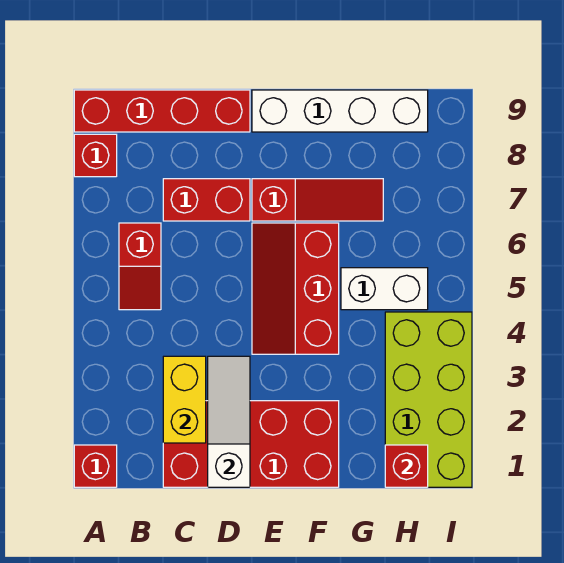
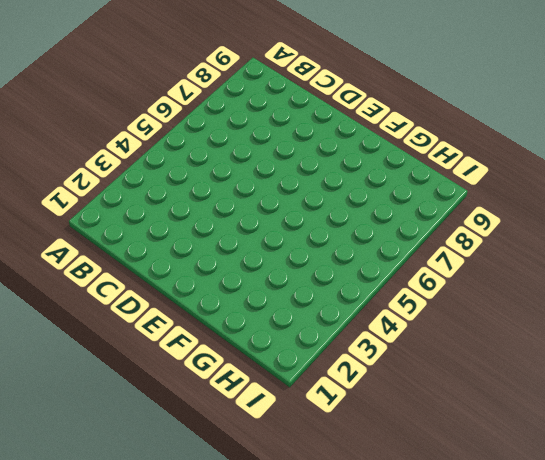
none -> red 1x1 brick [74,445,117,487]
none -> red 1x1 brick [74,134,117,177]
none -> red 1x4 brick [74,90,250,132]

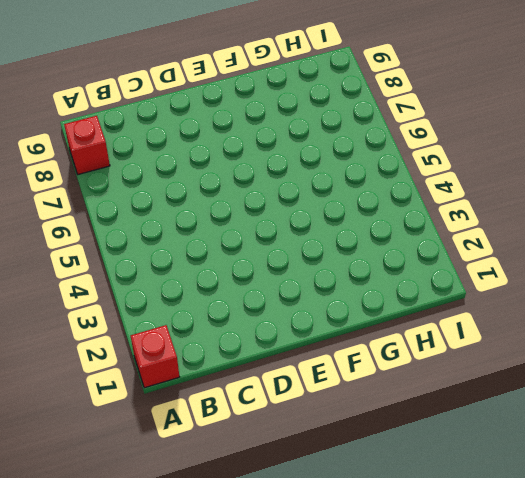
none -> red 1x4 brick [74,90,250,132]
none -> red 1x2 slope [119,223,161,310]
none -> red 2x4 brick [163,401,339,487]

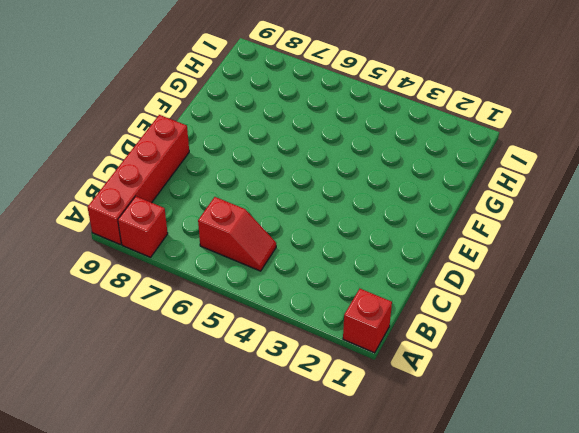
none -> red 2x4 brick [163,401,339,487]
none -> red 1x2 brick [163,179,250,221]
none -> red 2x3 slope [252,223,339,354]

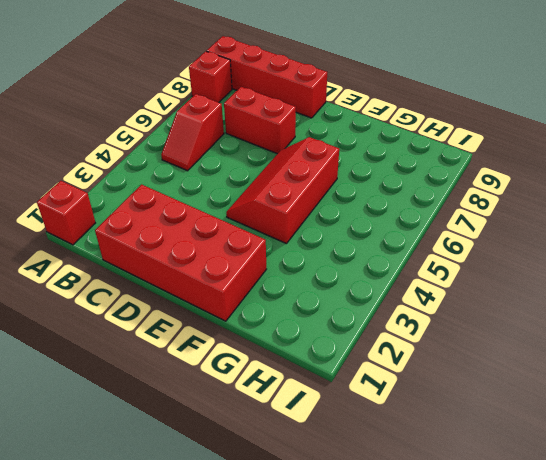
none -> red 1x3 slope [252,179,383,221]
none -> white 1x4 brick [252,90,428,132]
none -> white 1x2 brick [341,268,428,310]

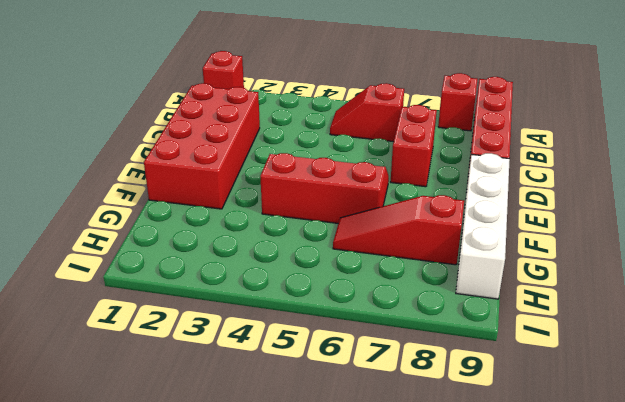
red 1x3 slope [333,195,464,265] -> red 1x3 slope turned to [252,179,383,221]
none -> white 1x2 brick [341,268,428,310]
none -> lime 2x4 brick [385,312,472,487]
none -> yellow 1x2 brick [163,356,206,443]

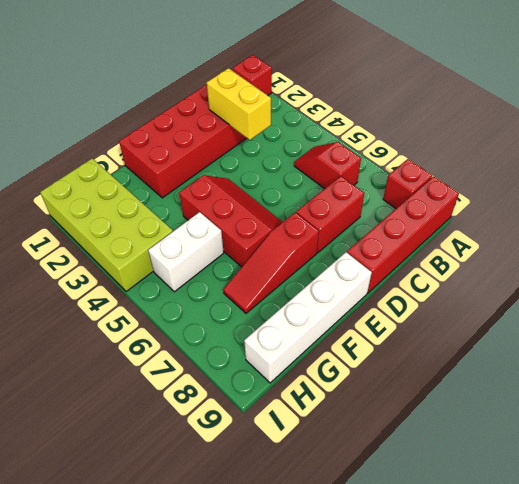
none -> white 1x3 slope [208,356,250,487]
none -> red 1x1 brick [385,445,428,487]

